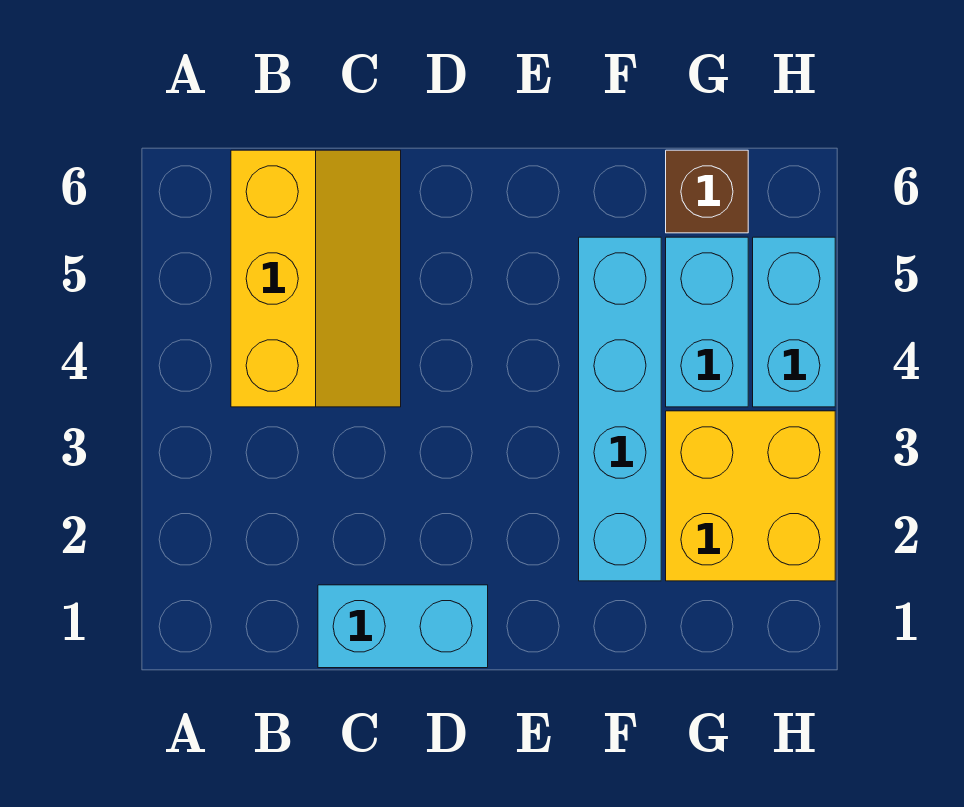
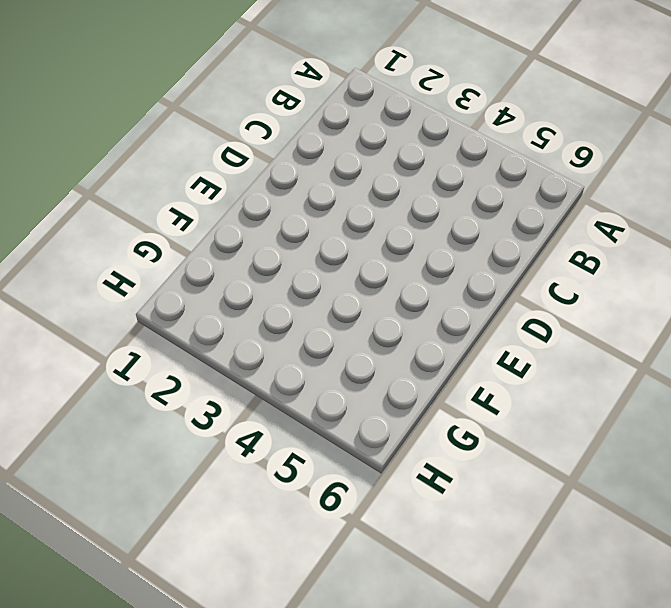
none -> yellow 2x3 slope [231,150,401,407]
none -> cyan 1x2 brick [318,585,488,668]

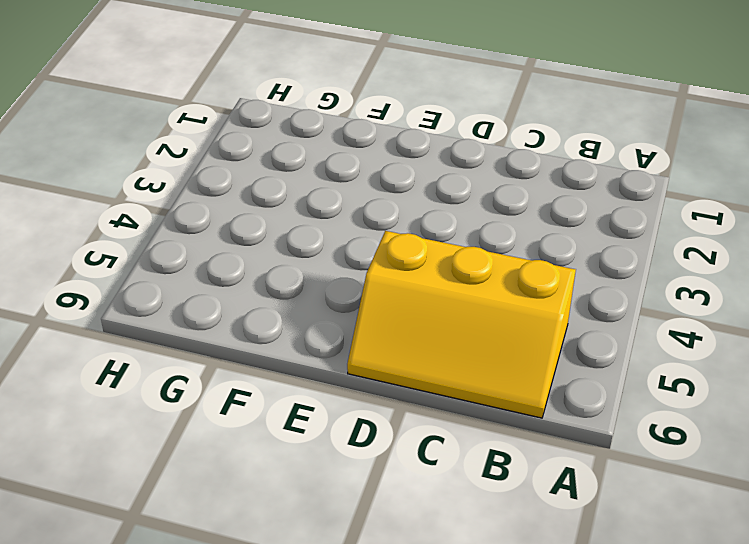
yellow 2x3 slope [347,231,576,418] -> yellow 2x3 slope turned to [231,150,401,407]
none -> cyan 1x2 brick [318,585,488,668]
none -> cyan 1x4 brick [579,237,661,581]

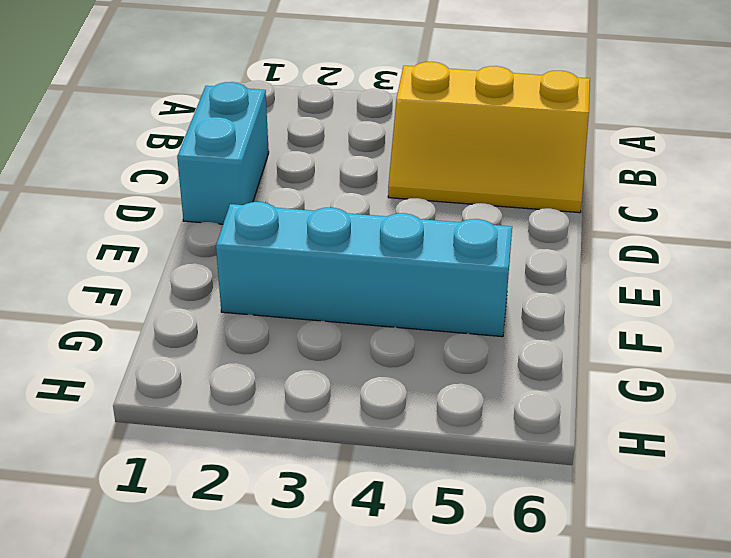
none -> yellow 2x2 brick [666,411,835,581]
none -> cyan 1x2 brick [666,237,748,407]

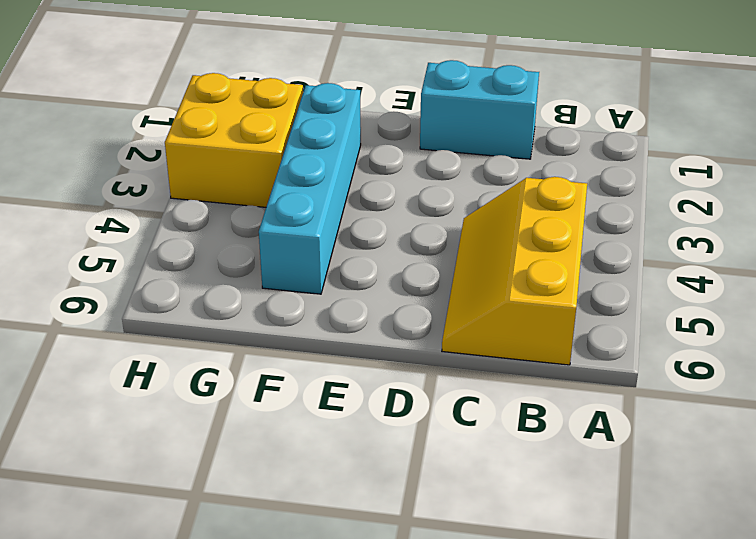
none -> cyan 1x2 brick [666,237,748,407]
none -> brown 1x1 brick [666,150,748,233]

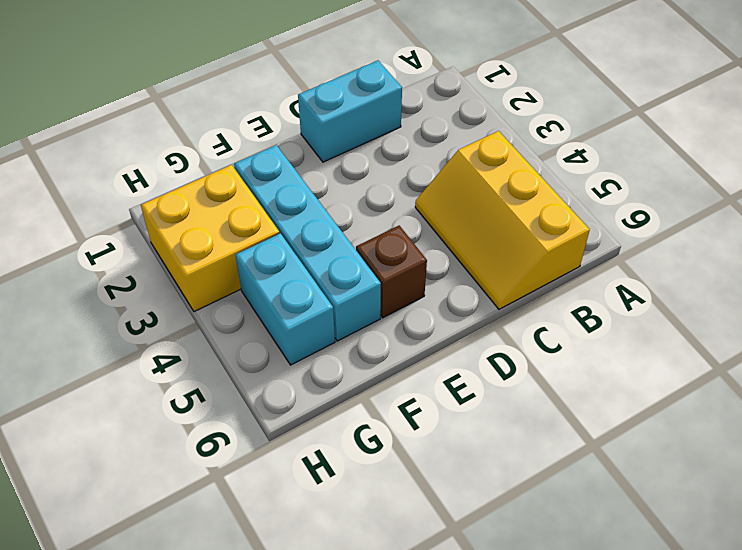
brown 1x1 brick [356,226,427,318] -> brown 1x1 brick moved to [666,150,748,233]
none -> cyan 1x2 brick [753,237,835,407]

